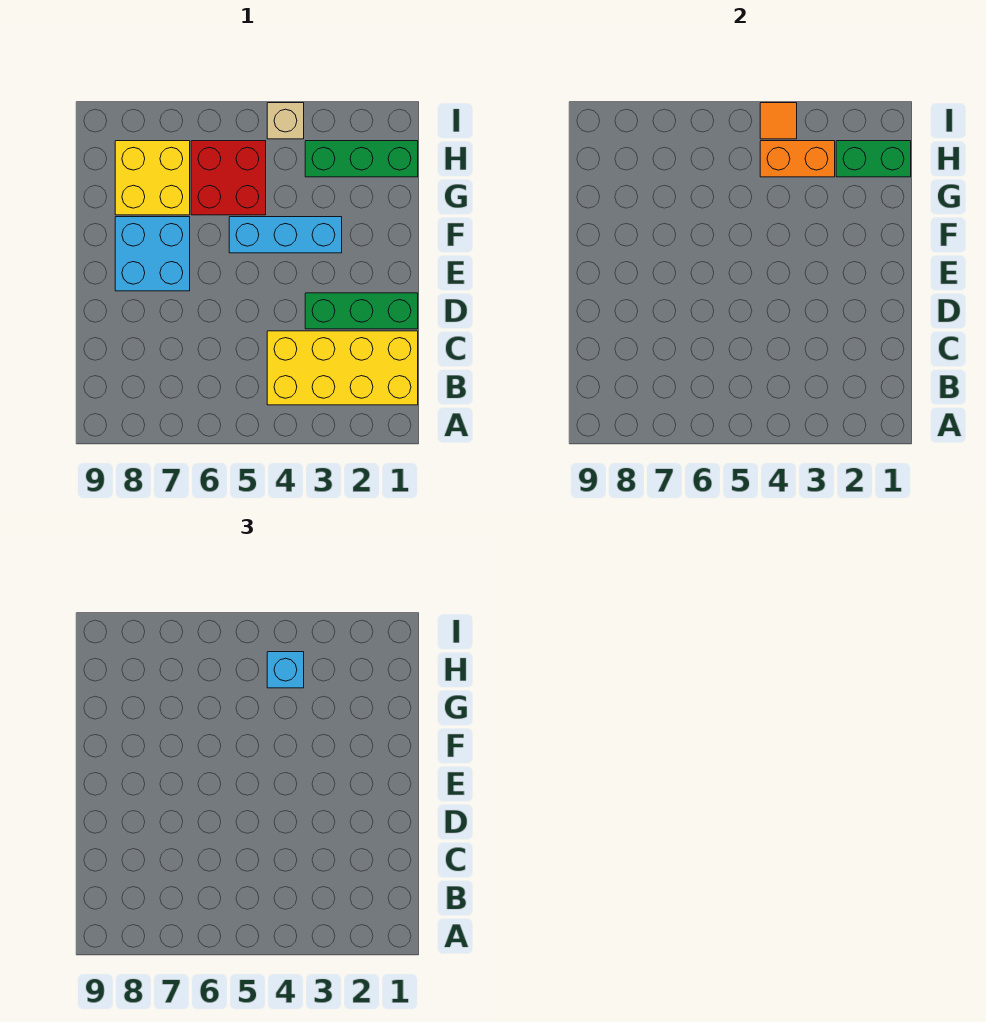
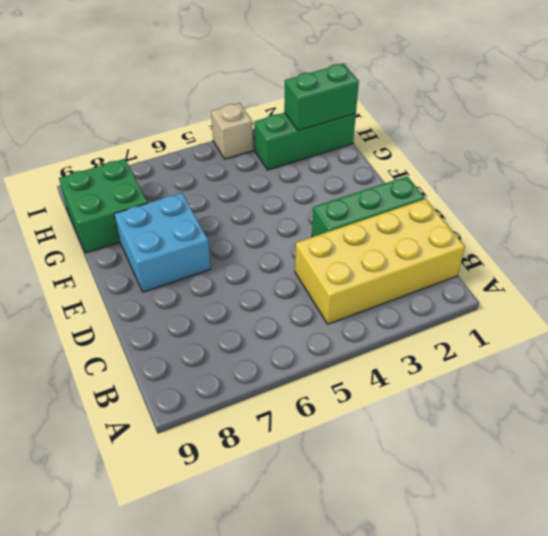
green 2x2 brick [59,159,147,253] -> yellow 2x2 brick [115,141,190,215]
none -> cyan 1x3 brick [229,217,342,253]
none -> red 2x2 brick [191,141,266,215]
none -> orange 1x2 brick [760,141,835,177]

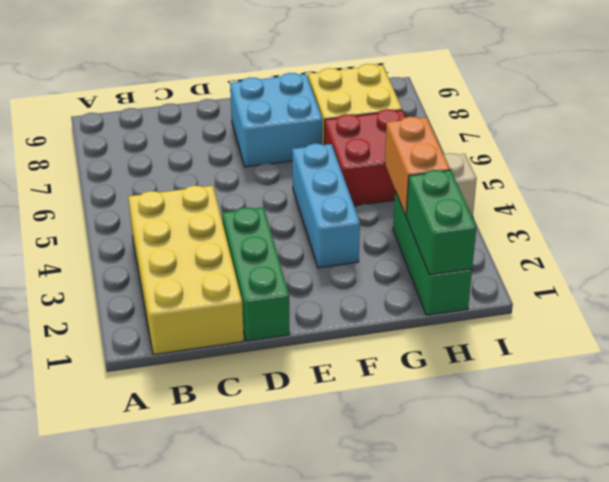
none -> orange 1x1 tile [760,103,797,139]
none -> cyan 1x1 brick [267,652,304,688]

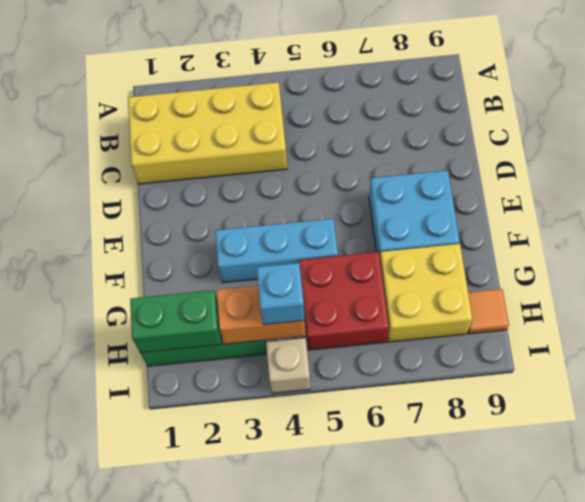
orange 1x1 tile [468,289,509,334] -> orange 1x1 tile moved to [760,103,797,139]
none -> green 1x3 brick [305,293,418,329]

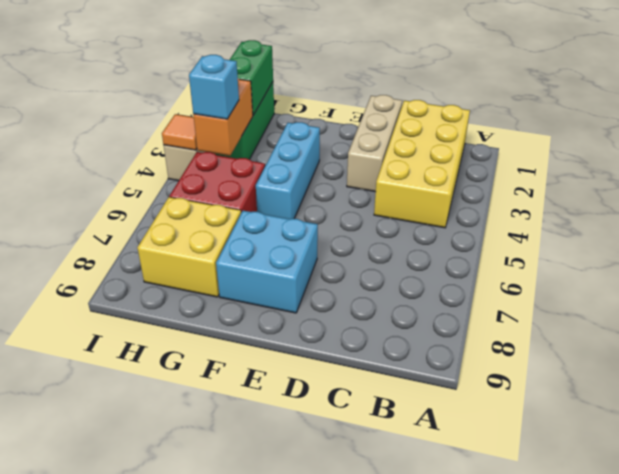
tan 1x3 brick [347,95,402,192] -> green 1x3 brick [305,293,418,329]

